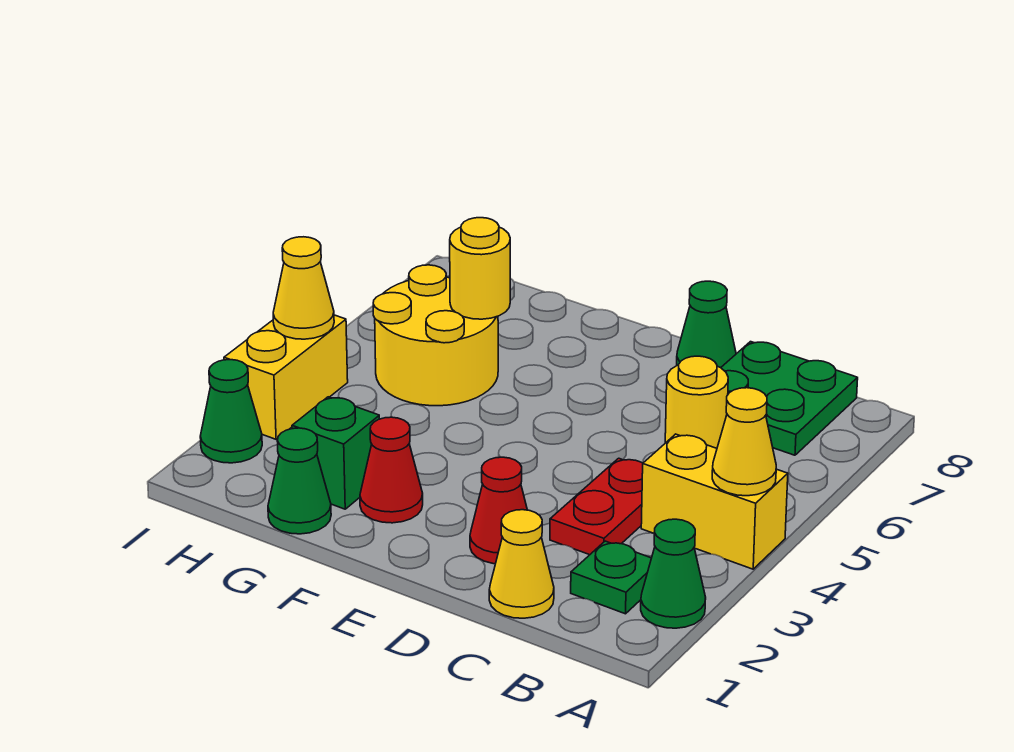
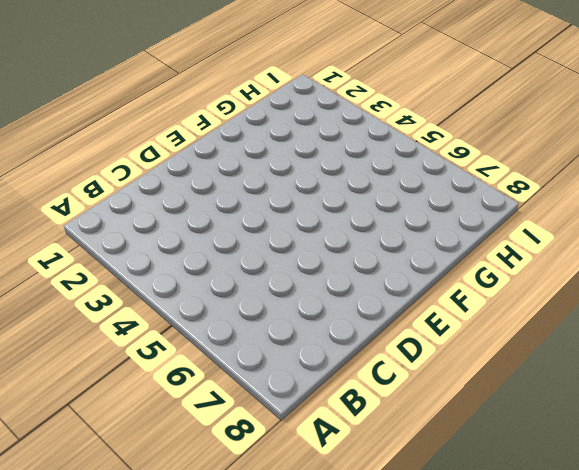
none -> green 1x1 cone [641,519,706,628]
none -> yellow 1x2 brick [641,434,788,569]
none -> green 1x1 plate [571,541,651,614]

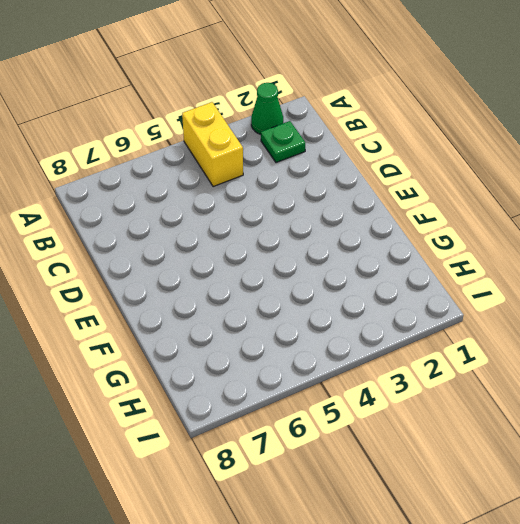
none -> green 2x2 plate [721,342,858,455]
none -> yellow 1x1 cone [489,510,554,618]
none -> red 1x2 plate [550,458,643,555]

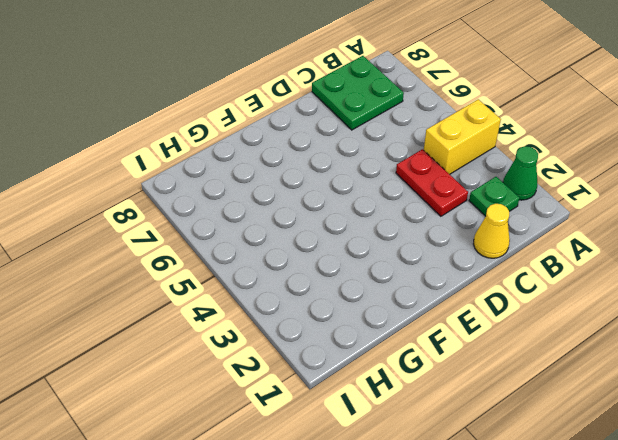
none -> yellow 1x1 round brick [665,356,728,448]
none -> red 1x1 cone [470,457,527,564]
none -> green 1x1 cone [677,281,736,368]

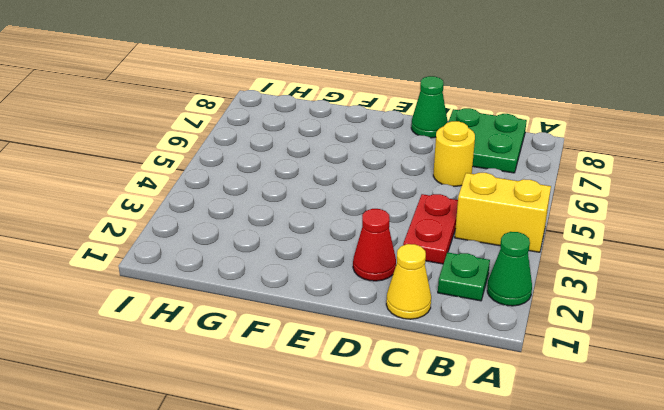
none -> red 1x1 cone [360,417,423,523]
none -> green 1x1 cone [268,428,331,534]
none -> green 1x1 brick [292,397,379,509]

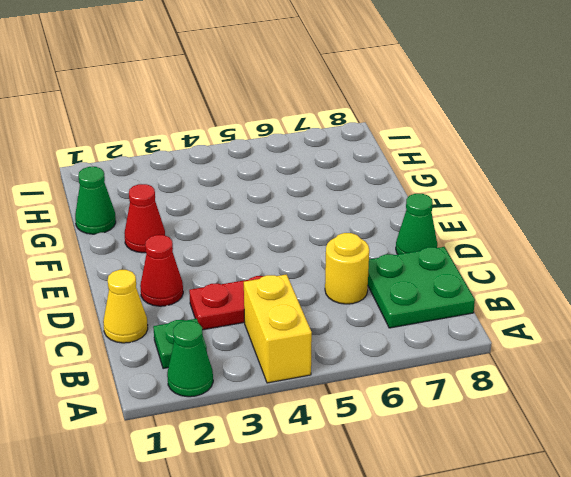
none -> green 1x1 brick [292,397,379,509]
none -> yellow 2x2 round brick [373,265,498,406]
none -> green 1x1 cone [200,360,262,463]

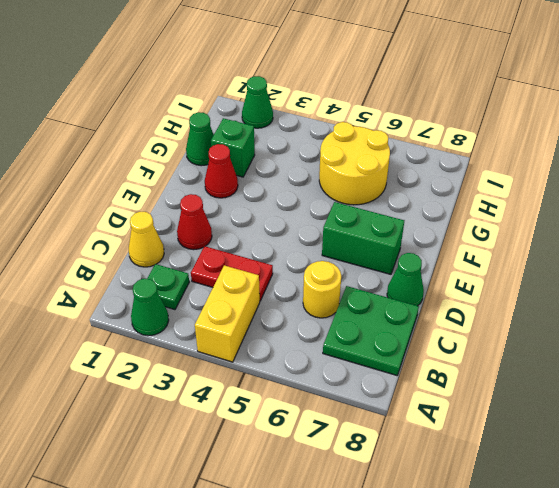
green 1x2 brick [322,202,404,274] -> none
none -> yellow 1x2 brick [224,315,348,439]
none -> yellow 1x1 cone [712,388,776,496]
none -> yellow 1x1 round brick [450,218,510,319]

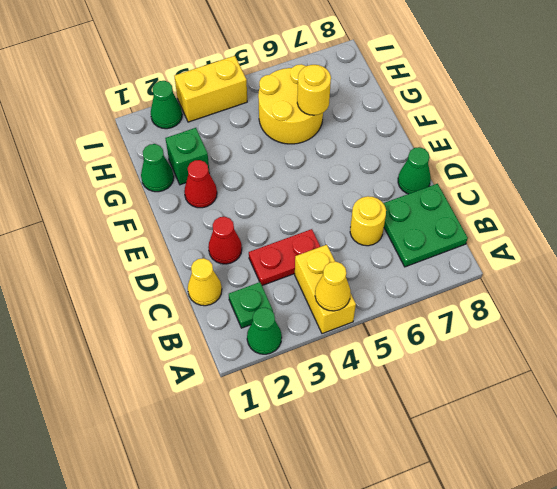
none -> yellow 1x1 cone [273,237,334,339]

